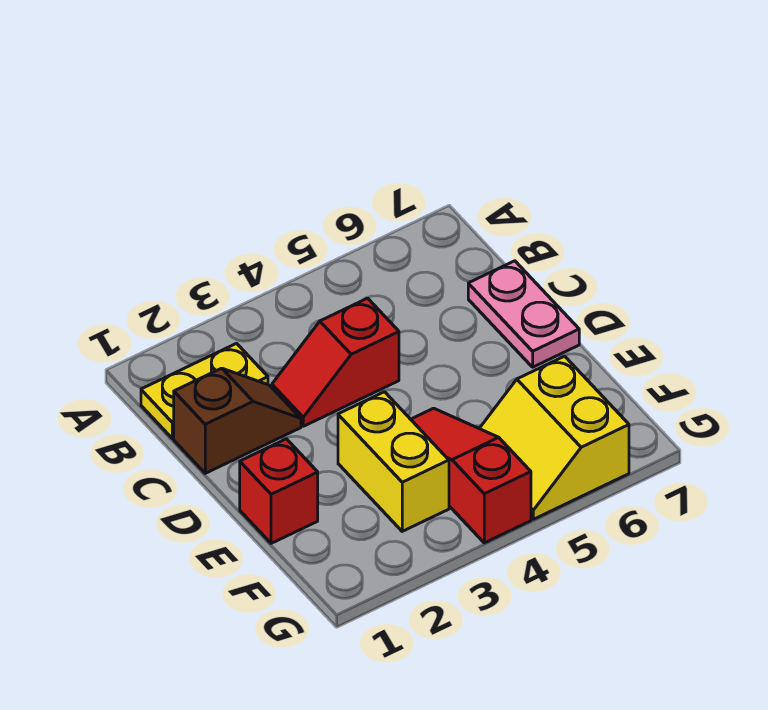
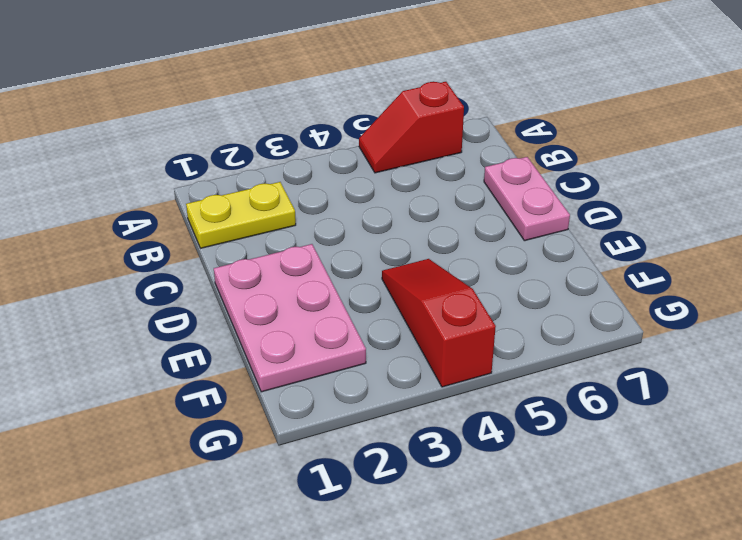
red 1x2 slope [359,82,464,173] -> red 1x2 slope moved to [272,298,399,426]
pink 2x3 plate [214,244,366,392] -> red 1x1 brick [240,439,318,543]
none -> brown 1x2 slope [174,368,301,473]
none -> yellow 1x2 brick [338,392,449,531]

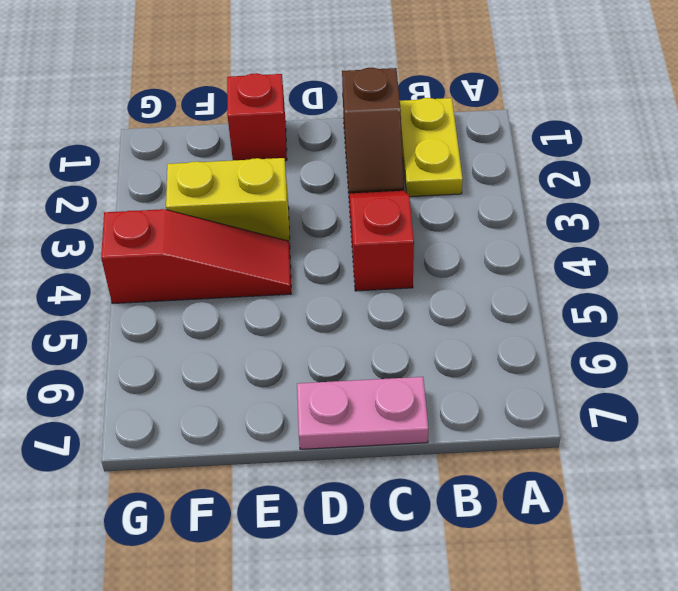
none -> yellow 2x2 slope [479,356,629,519]

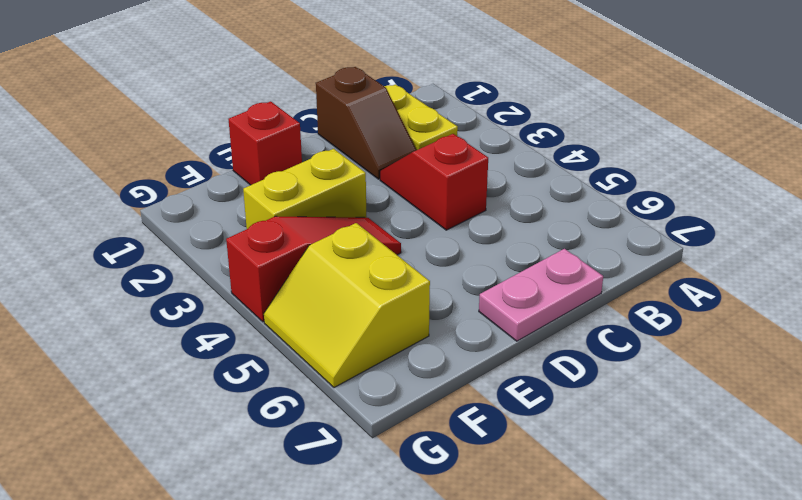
yellow 2x2 slope [264,223,430,388] -> yellow 2x2 slope turned to [479,356,629,519]

